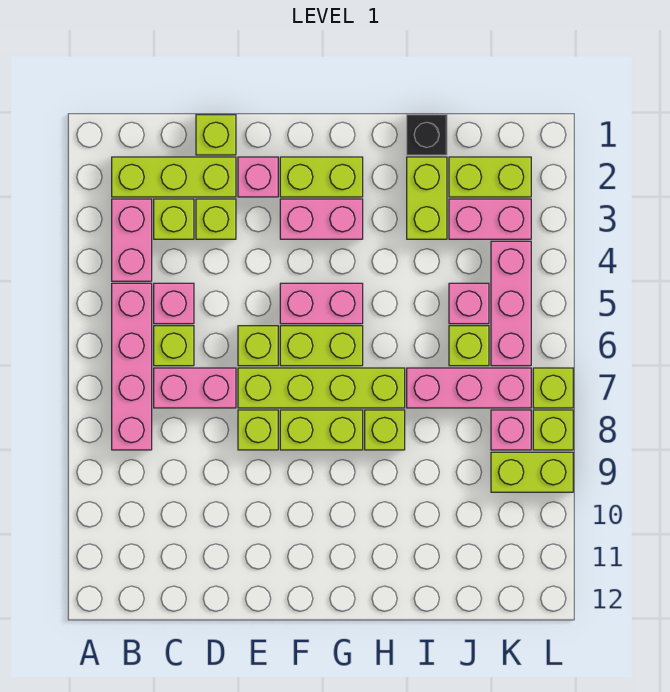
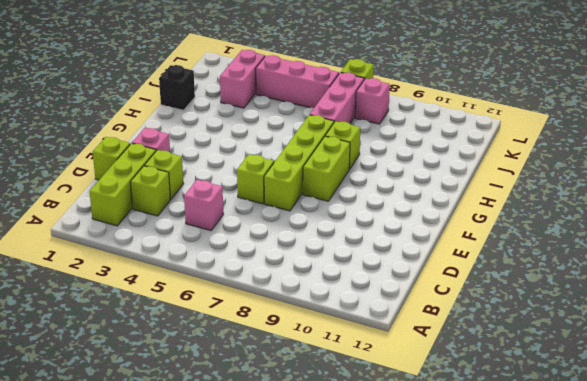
none -> pink 1x2 brick [112,199,152,281]
none -> pink 1x4 brick [112,283,152,450]
none -> lime 1x1 brick [154,326,194,366]
none -> pink 1x2 brick [154,368,236,408]

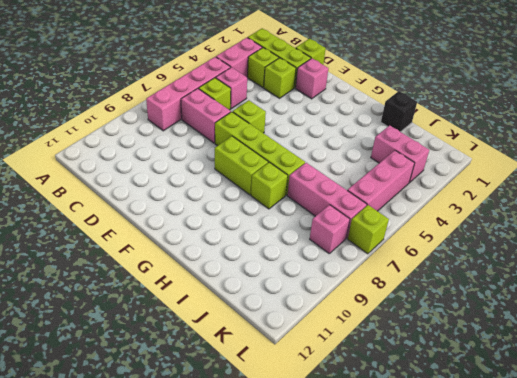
none -> lime 1x1 brick [238,410,278,450]
none -> lime 1x2 brick [280,157,363,197]
none -> pink 1x2 brick [280,199,363,239]
none -> pink 1x2 brick [280,283,363,324]

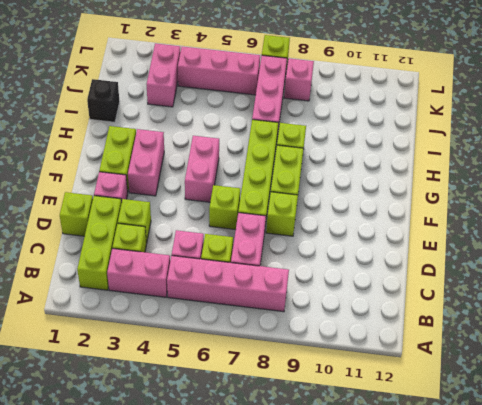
none -> lime 1x2 brick [280,326,363,366]
none -> lime 1x2 brick [407,157,447,239]
none -> lime 1x2 brick [449,157,531,197]
none -> pink 1x1 brick [449,283,489,324]

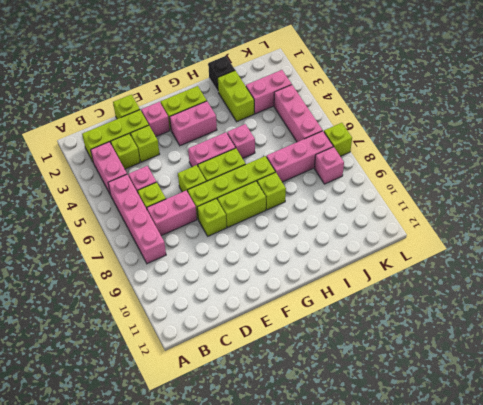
pink 1x1 brick [227,124,255,159] -> pink 1x1 brick moved to [449,283,489,324]
none -> lime 1x2 brick [449,157,531,197]
none -> lime 1x1 brick [449,326,489,366]
none -> lime 1x2 brick [491,452,573,492]
none -> lime 1x1 brick [533,410,573,450]

